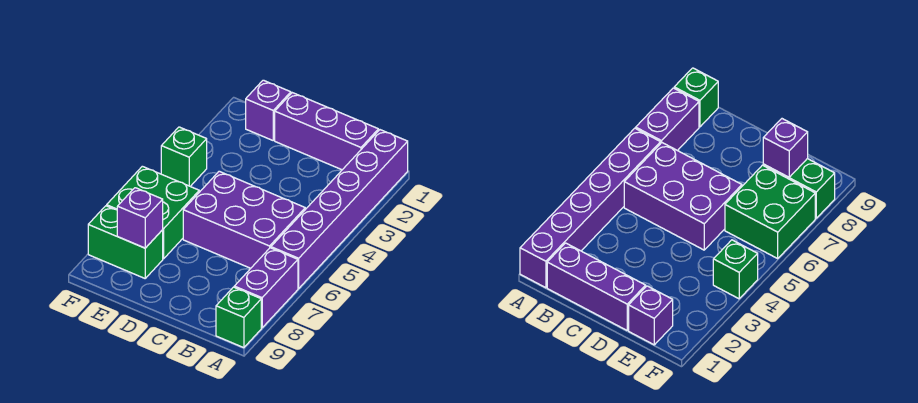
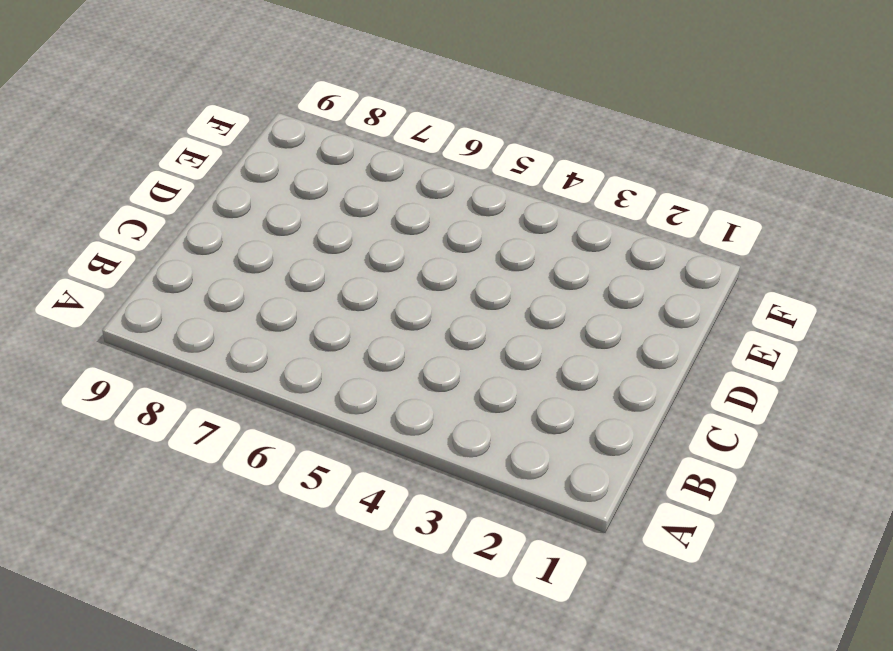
none -> purple 1x6 brick [271,130,408,288]
none -> purple 1x2 brick [234,248,298,328]

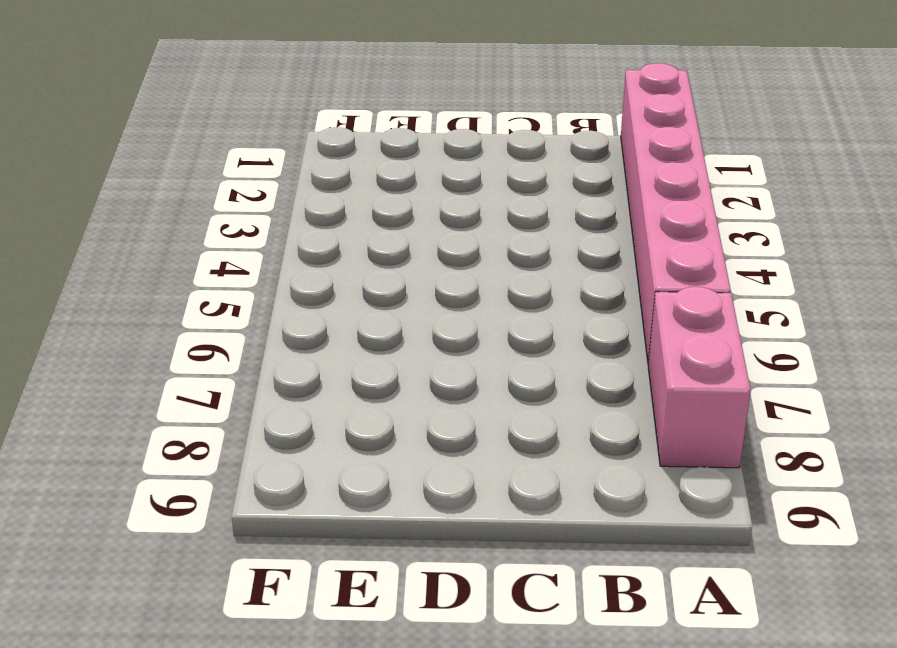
pink 1x6 brick [621,63,731,363] -> purple 1x6 brick [271,130,408,288]
pink 1x2 brick [648,287,751,468] -> purple 1x2 brick [234,248,298,328]
none -> green 1x1 brick [216,287,261,348]
none -> purple 1x3 brick [275,93,378,170]

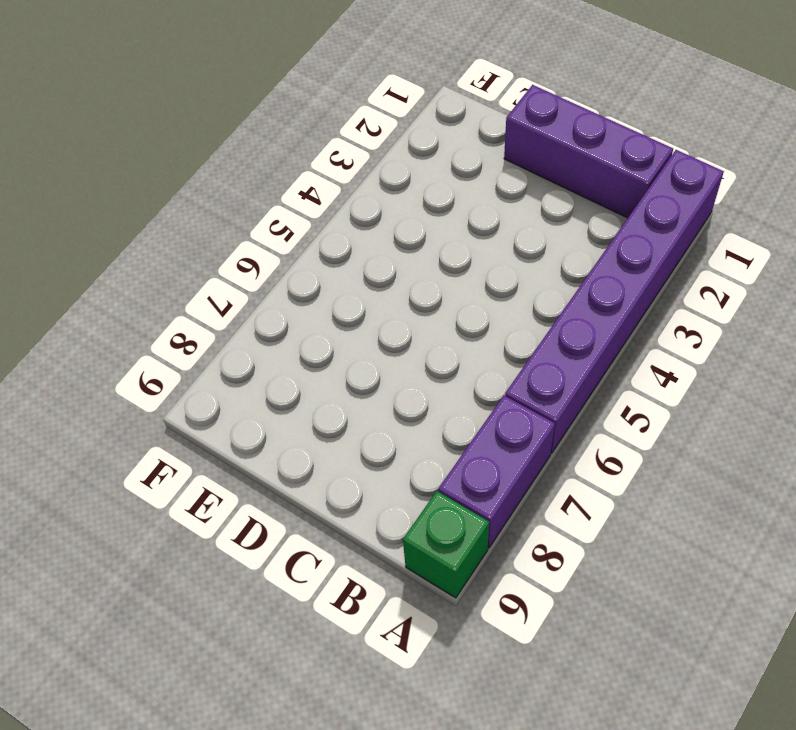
none -> purple 2x3 brick [183,171,305,268]
none -> purple 1x1 brick [246,80,291,140]

